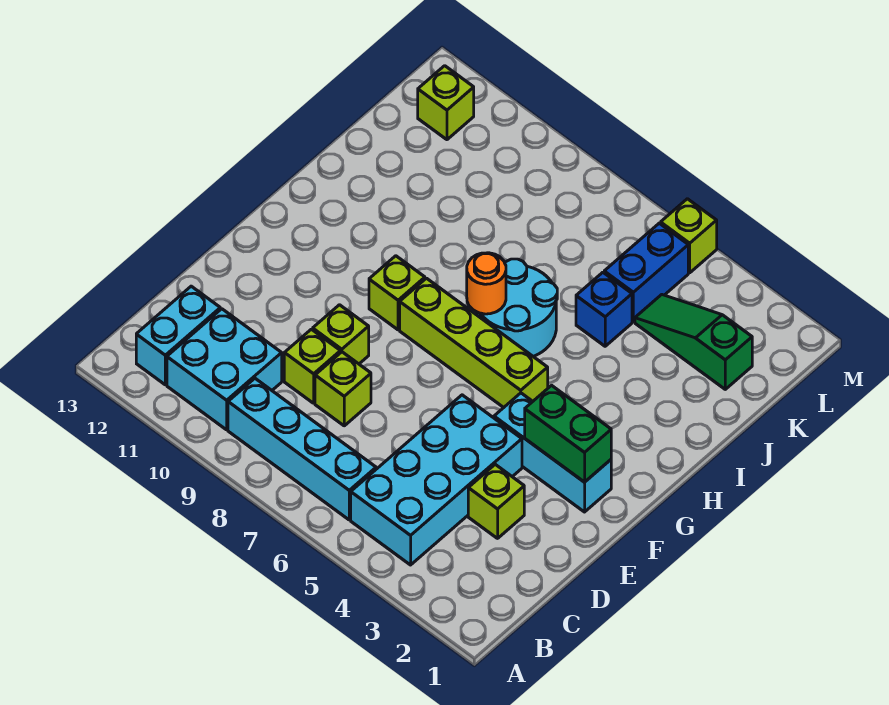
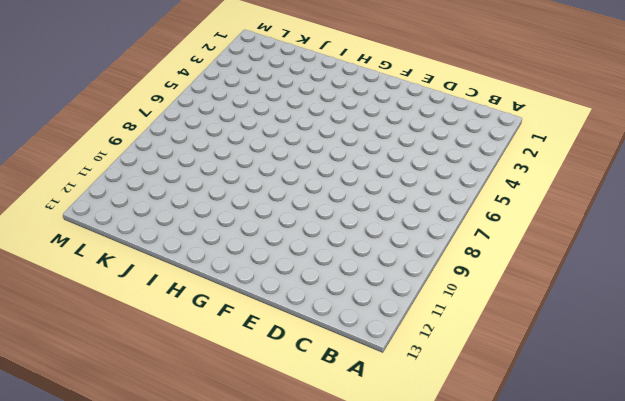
none -> cyan 2x4 brick [351,395,522,565]
none -> cyan 1x4 brick [228,379,376,520]
none -> cyan 2x2 brick [167,309,282,430]

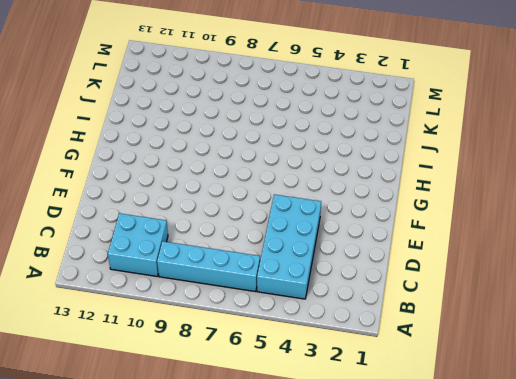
none -> cyan 1x2 brick [136,286,220,385]
none -> lime 1x1 brick [468,464,524,538]
none -> lime 1x1 brick [315,352,371,426]

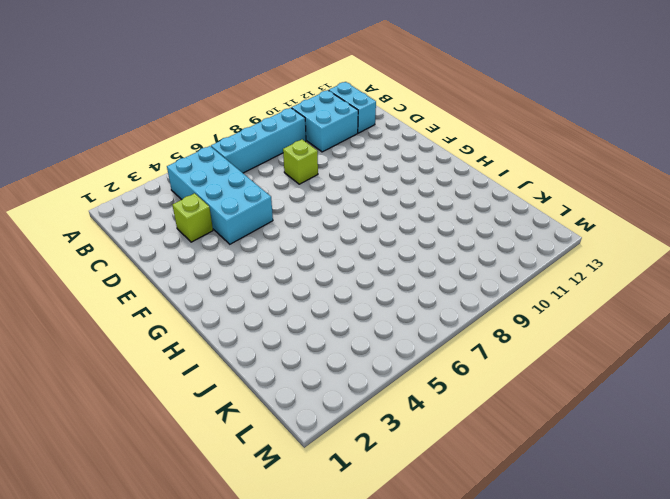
none -> lime 1x1 brick [284,329,340,403]
none -> lime 1x1 brick [313,305,369,364]
none -> cyan 1x3 brick [494,393,611,512]

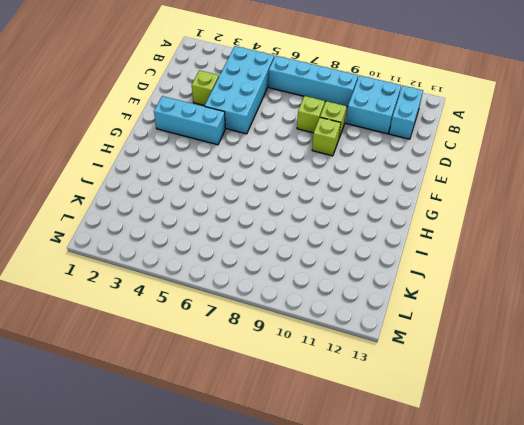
none -> lime 1x4 brick [400,278,548,407]
none -> lime 1x1 brick [369,256,425,330]
none -> cyan 2x2 round brick [475,259,557,356]

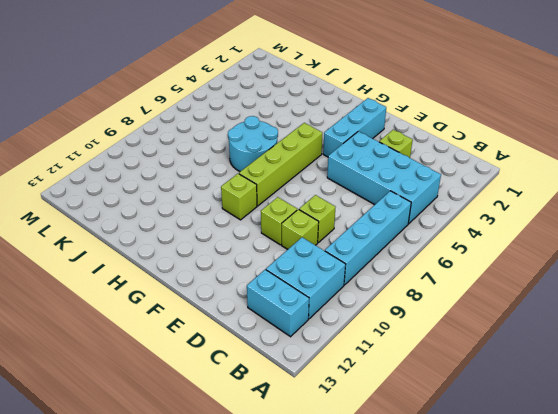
none -> blue 1x1 brick [576,272,632,346]
none -> green 1x3 slope [635,295,752,389]
none -> blue 1x2 brick [604,223,688,322]

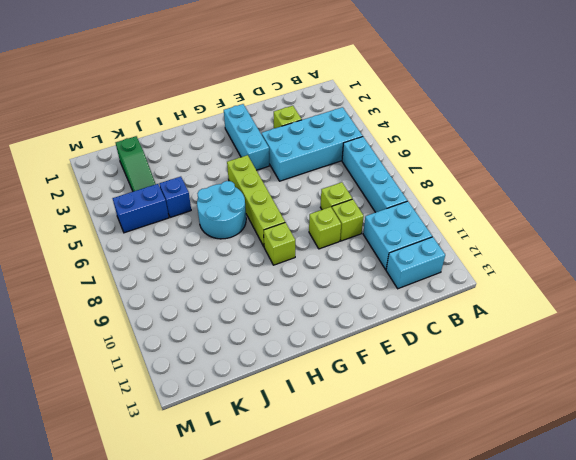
none -> lime 1x1 brick [418,66,474,140]
none -> lime 1x1 brick [661,199,717,273]
none -> green 1x2 brick [525,385,611,482]

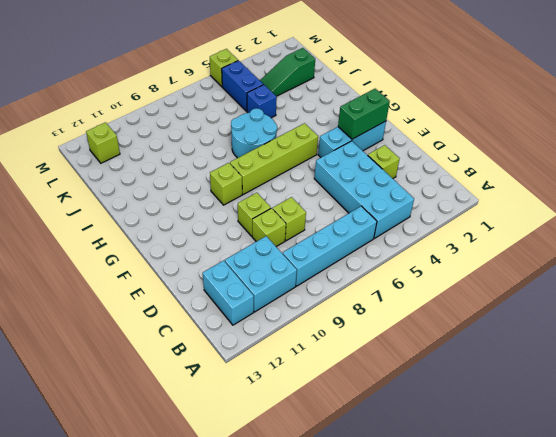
none -> orange 1x1 round brick [467,253,506,314]

